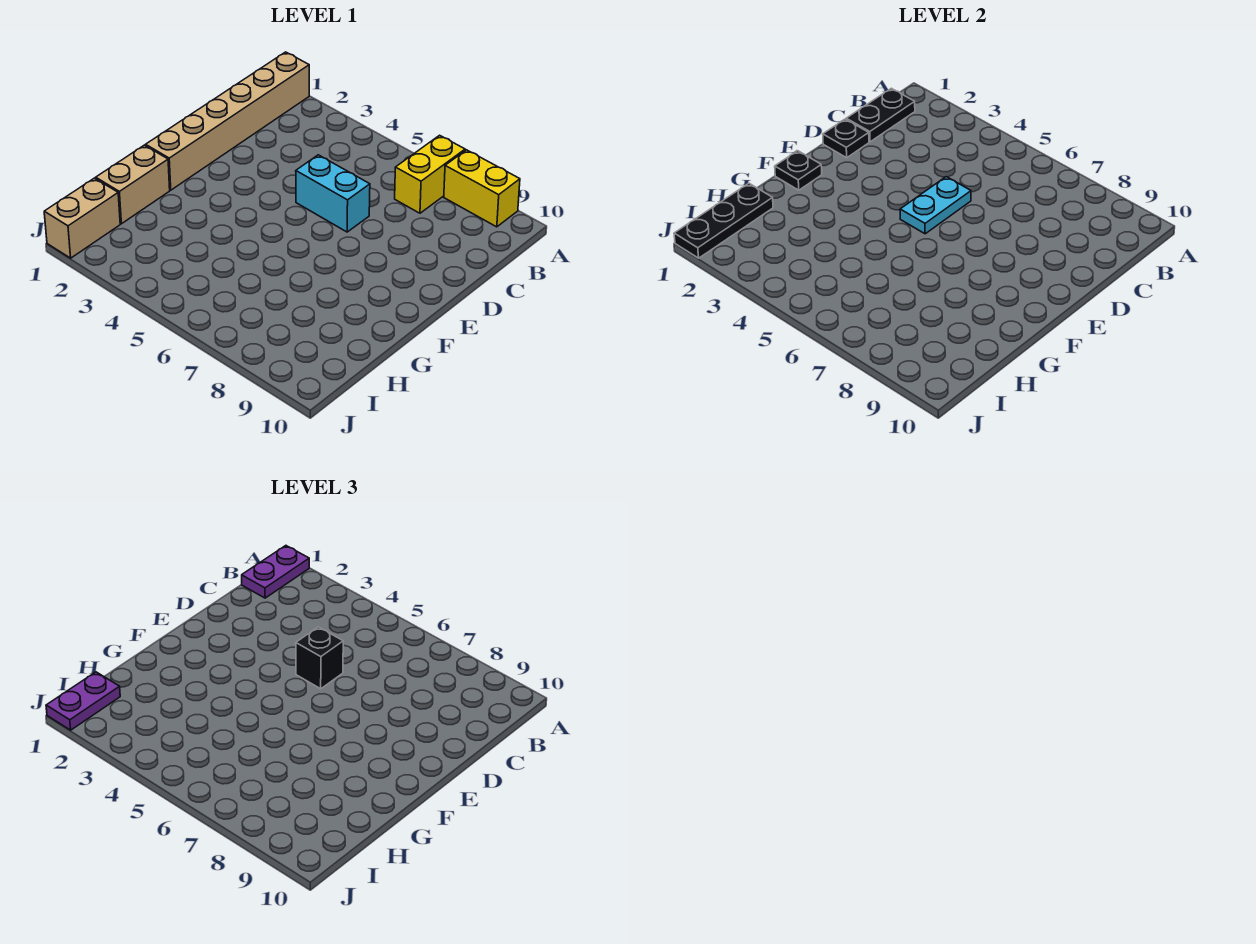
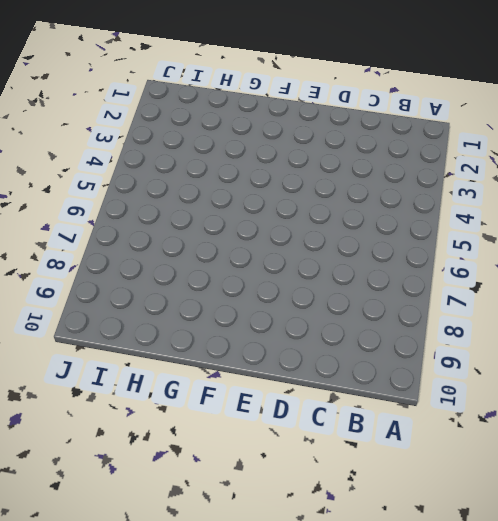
none -> tan 1x6 brick [146,52,309,190]
none -> yellow 1x2 brick [395,135,465,213]
none -> yellow 1x2 brick [444,150,520,227]

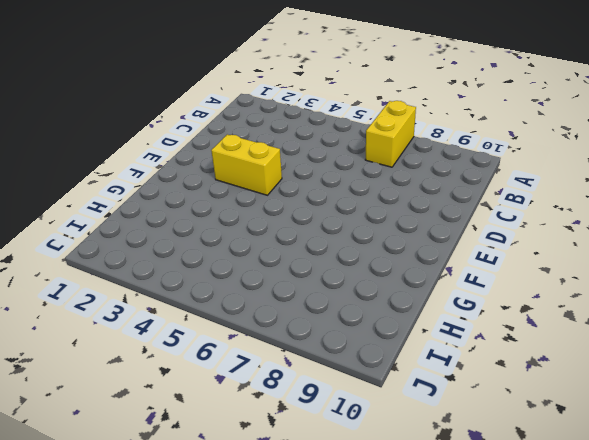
yellow 1x2 brick [211,134,282,195] -> yellow 1x2 brick moved to [444,150,520,227]
none -> tan 1x6 brick [146,52,309,190]
none -> cyan 1x2 brick [296,155,370,232]
none -> tan 1x2 brick [96,145,170,224]

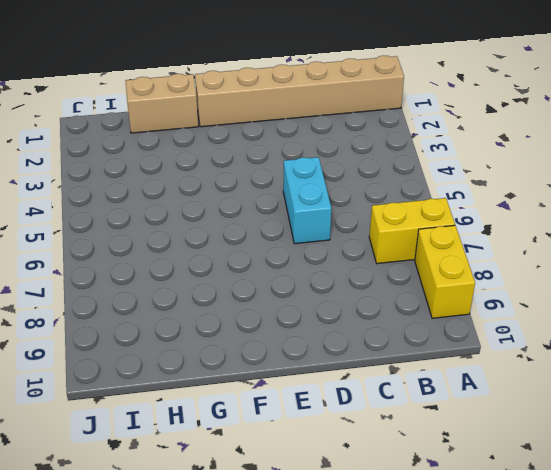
none -> tan 1x2 brick [44,178,120,258]
none -> black 1x2 plate [846,88,915,142]
none -> black 1x1 plate [823,119,869,158]

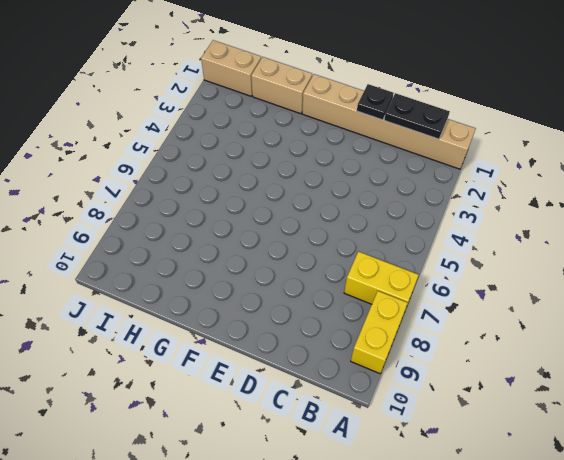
none -> cyan 1x2 brick [296,155,370,232]
none -> cyan 1x2 plate [900,177,971,234]
none -> black 1x1 plate [775,151,822,190]

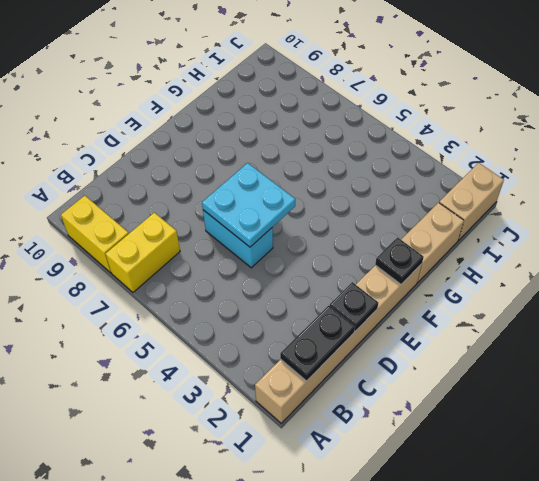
cyan 2x2 plate [202,163,295,247] -> cyan 1x2 plate [900,177,971,234]
none -> black 1x3 plate [674,183,773,258]
none -> purple 1x2 plate [242,546,309,598]
none -> black 1x1 brick [296,627,343,689]

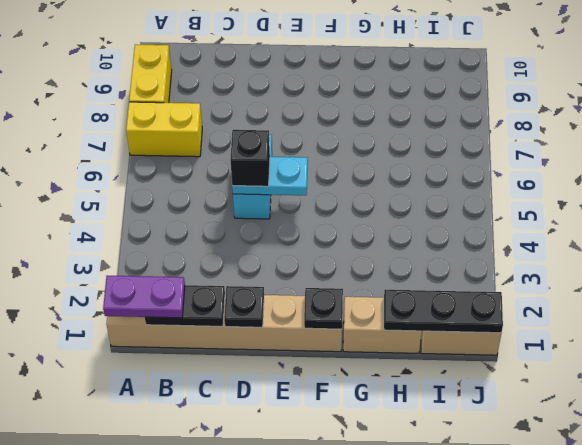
none -> purple 1x2 plate [46,672,120,730]

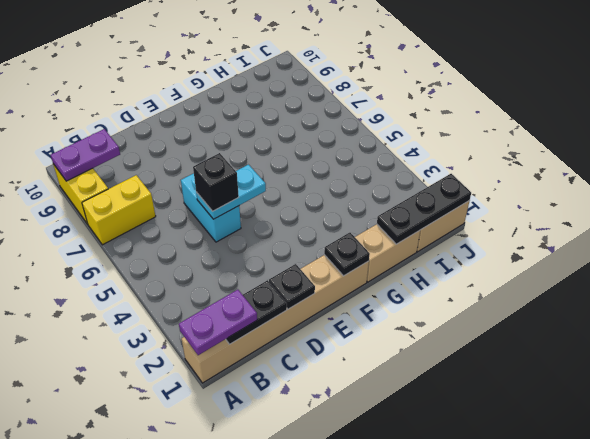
purple 1x2 plate [51,129,120,181] -> purple 1x2 plate moved to [46,672,120,730]

